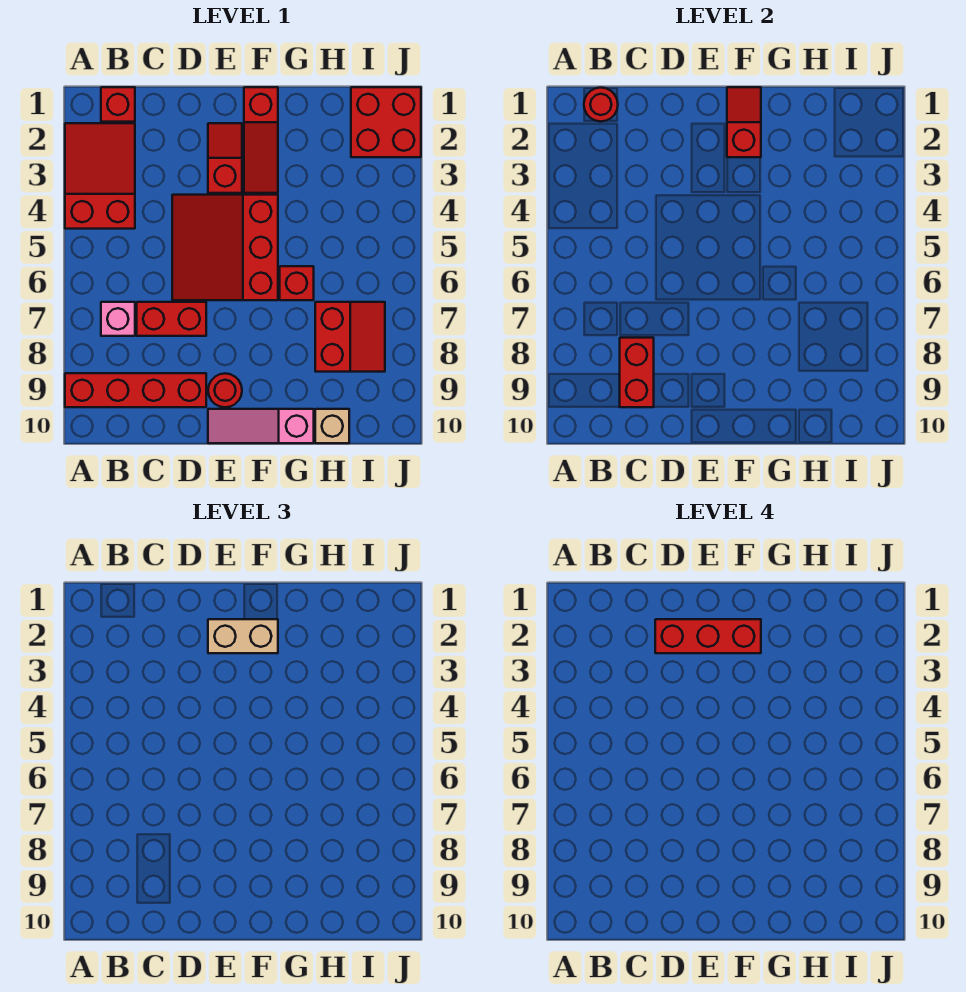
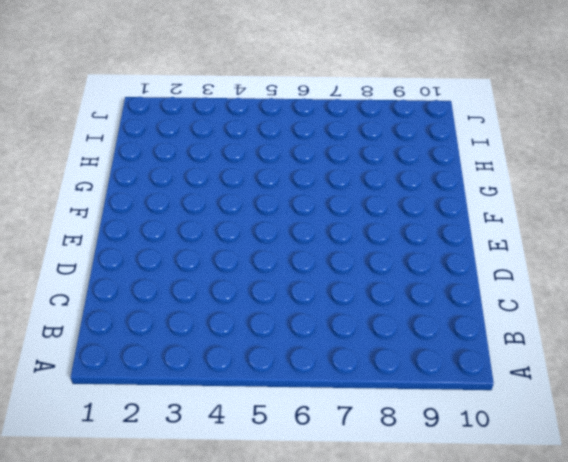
none -> red 2x3 slope [65,123,135,229]
none -> red 1x4 brick [65,373,206,407]
none -> red 1x1 brick [101,87,135,122]

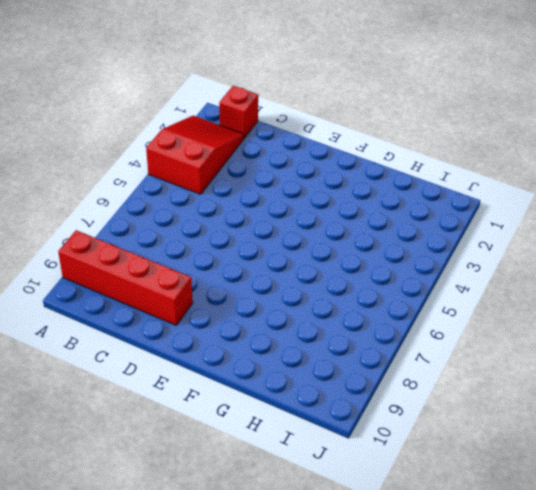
none -> pink 1x1 brick [101,302,135,336]
none -> red 1x2 brick [137,302,206,336]
none -> red 3x3 slope [172,195,278,300]

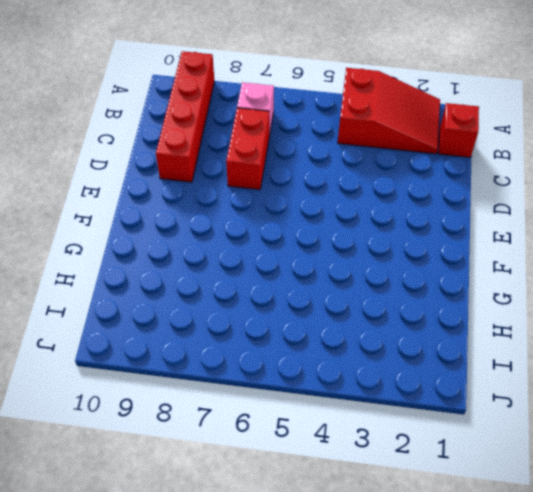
none -> red 3x3 slope [172,195,278,300]
none -> red 1x2 slope [208,123,242,193]
none -> red 1x1 round brick [208,373,242,407]

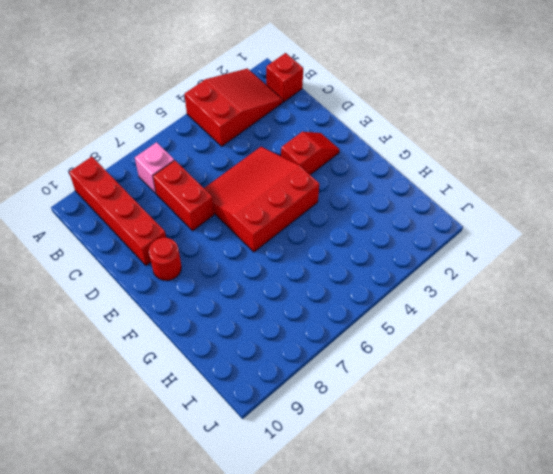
none -> pink 1x3 slope [208,409,314,443]
none -> red 1x3 slope [244,87,278,193]
none -> red 1x1 brick [280,266,314,300]

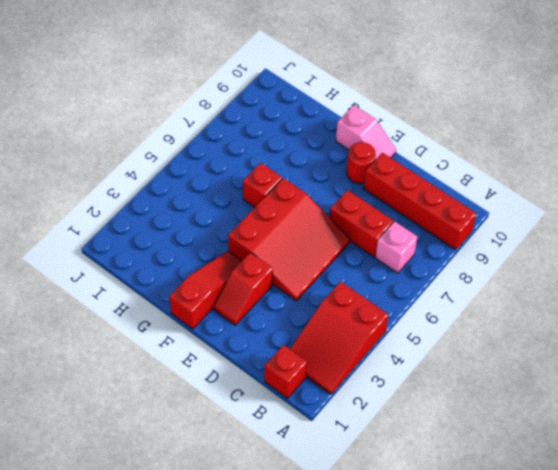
pink 1x2 slope [336,105,396,160] -> pink 1x3 slope [208,409,314,443]
none -> red 2x2 slope [315,302,385,372]
none -> tan 1x1 brick [315,409,349,443]
none -> red 2x2 brick [351,87,421,157]

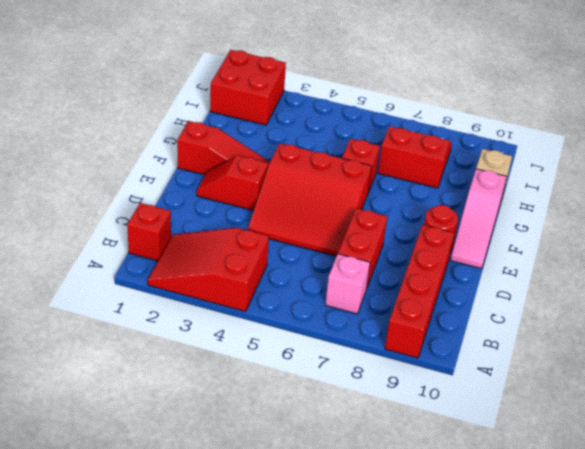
none -> red 1x1 round brick [584,88,618,121]
none -> red 1x2 brick [620,338,654,407]
none -> red 1x2 slope [727,87,761,157]

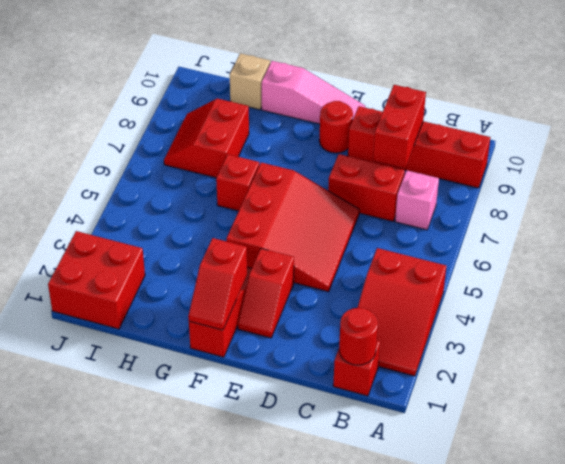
none -> tan 1x2 brick [208,619,278,653]
none -> red 1x3 brick [655,619,761,653]

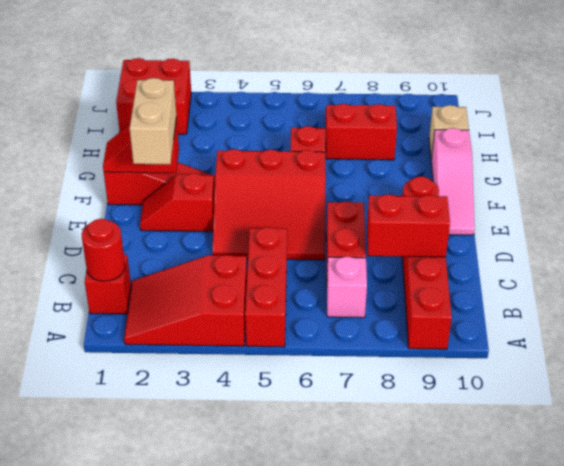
red 1x3 brick [245,227,287,347] -> red 1x3 brick moved to [655,619,761,653]

